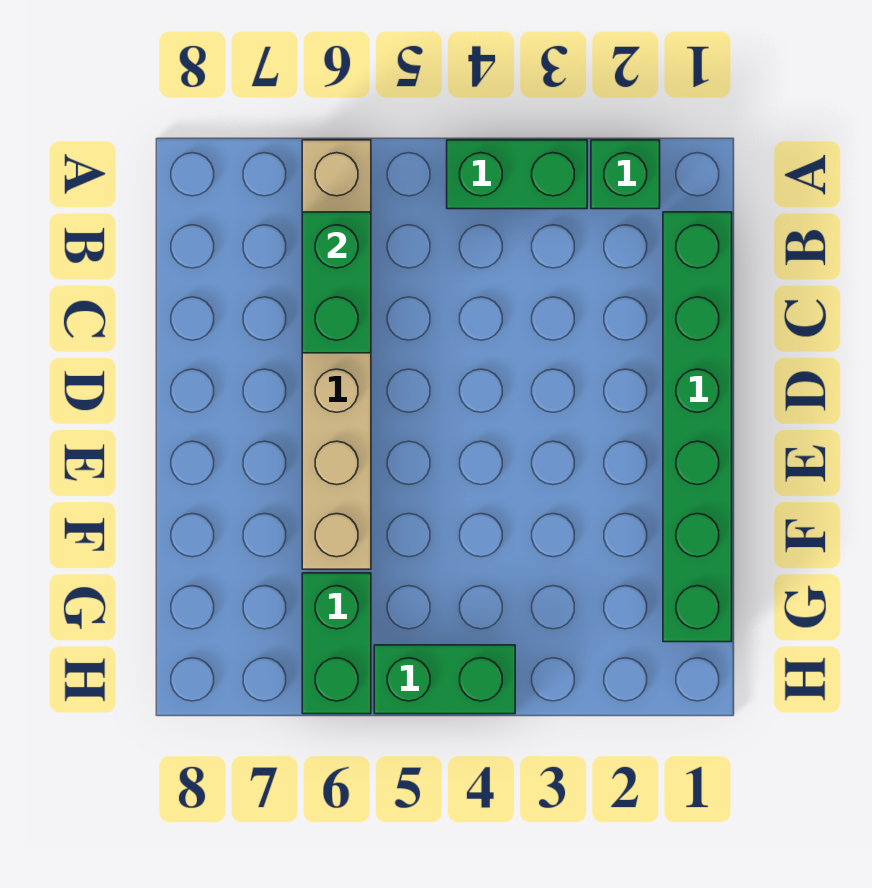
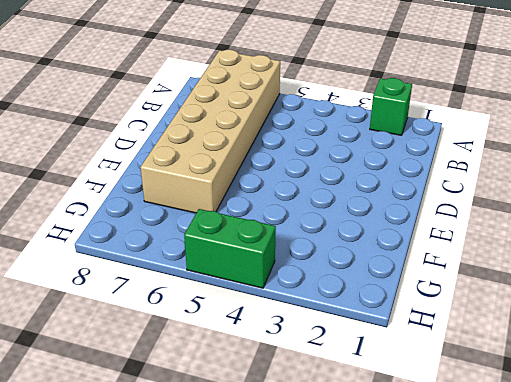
tan 2x6 brick [140,50,280,213] -> tan 1x6 brick [302,140,371,569]
none -> green 1x2 brick [447,140,587,209]
none -> green 1x6 brick [663,212,732,642]

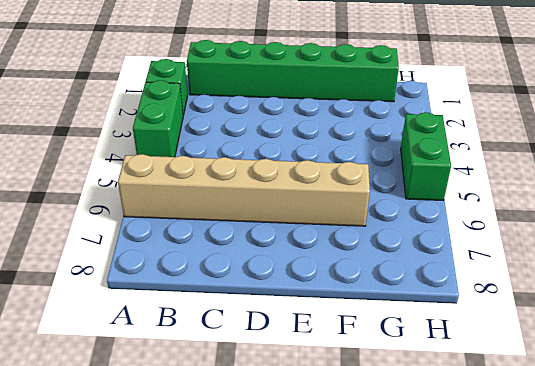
none -> green 1x2 brick [302,573,371,714]
none -> green 1x2 brick [302,212,371,353]

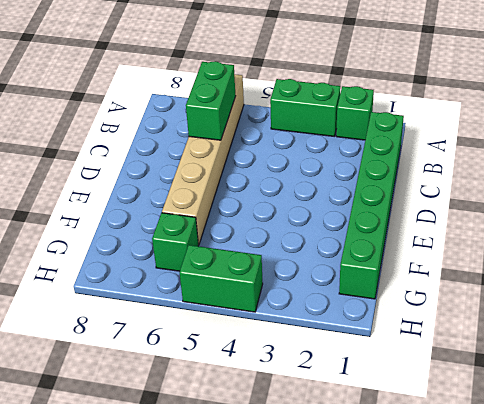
green 1x1 brick [152,213,198,271] -> green 1x2 brick [302,573,371,714]

